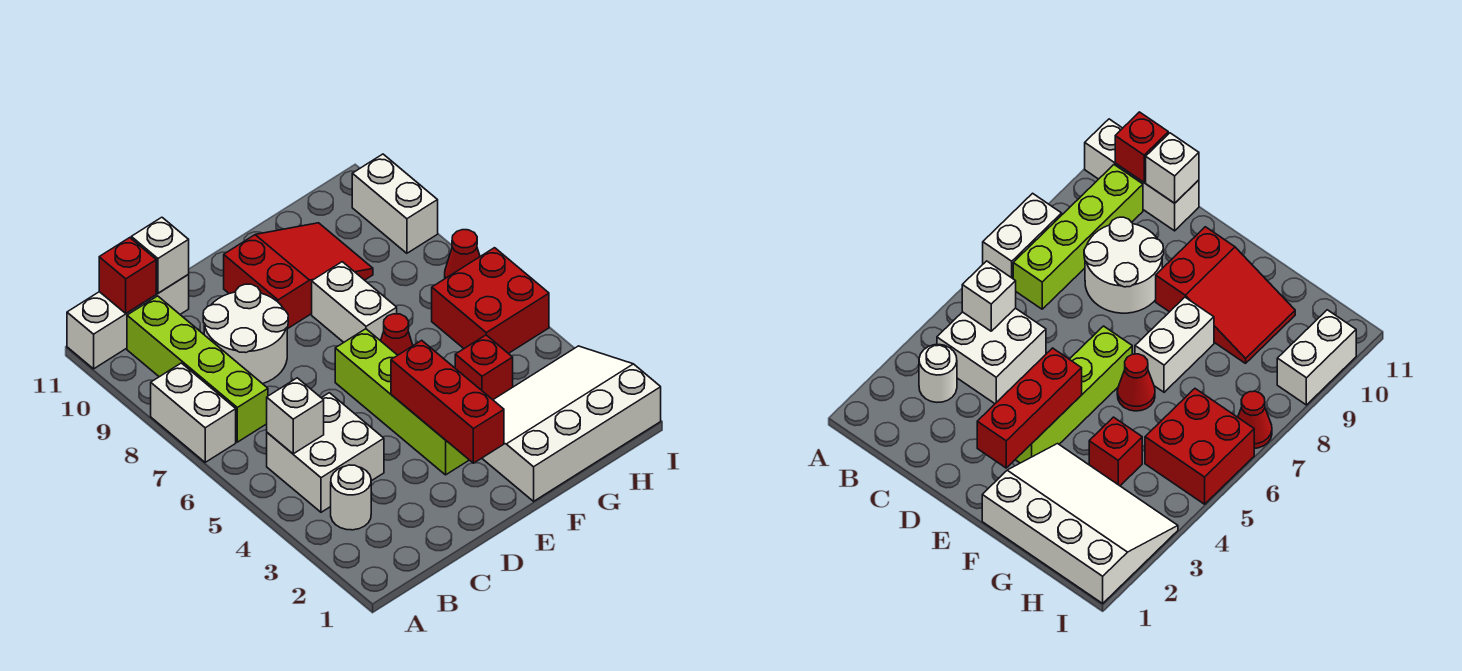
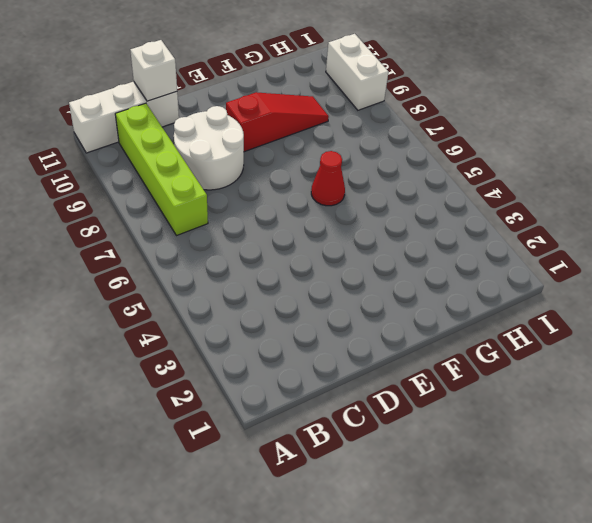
red 1x3 slope [226,92,329,152] -> red 2x3 slope [224,223,373,329]
none -> white 1x2 brick [151,363,236,462]
none -> white 1x1 round brick [331,465,371,530]
none -> white 2x2 brick [267,393,384,512]

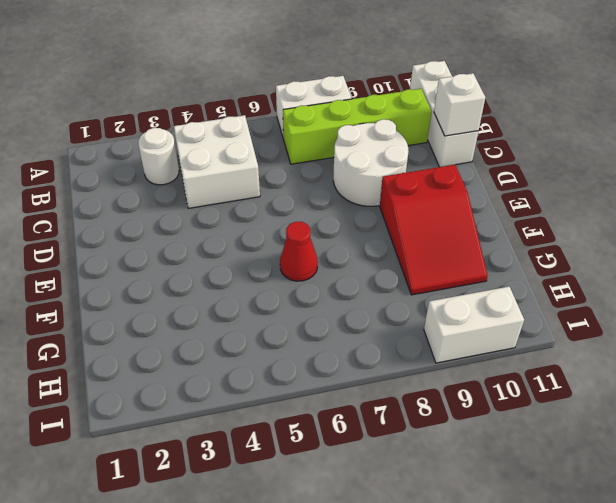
none -> lime 1x4 brick [335,329,469,475]
none -> white 3x4 slope [482,346,661,501]
none -> white 1x2 brick [312,262,397,342]

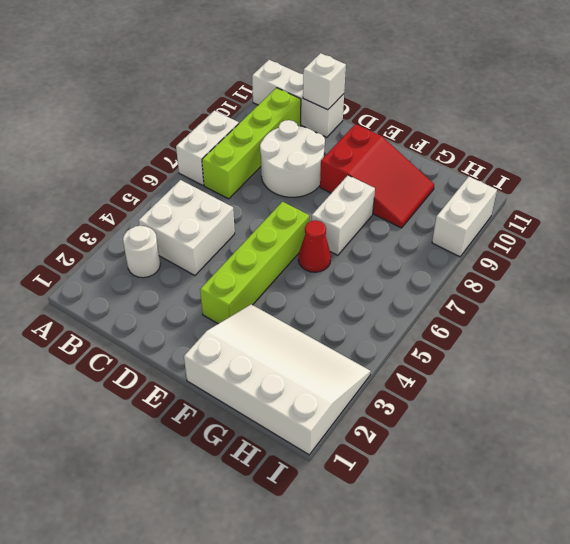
none -> red 1x1 brick [455,335,513,400]
none -> red 2x2 brick [432,248,549,354]
none -> red 1x1 cone [445,230,480,278]

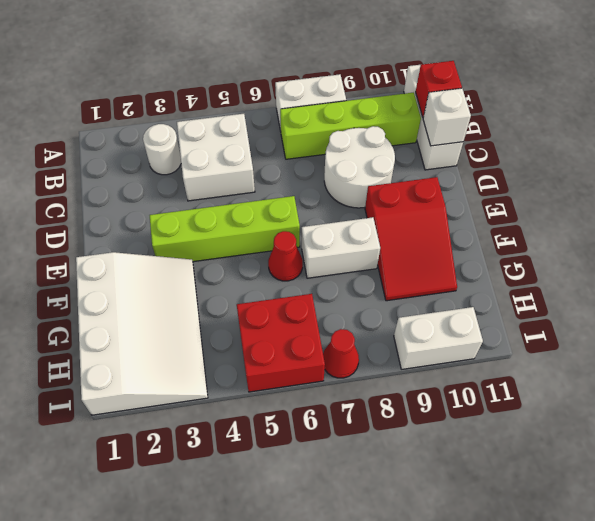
none -> red 1x1 brick [455,335,513,400]
none -> white 1x1 brick [267,378,324,454]
none -> red 1x3 brick [391,340,504,463]

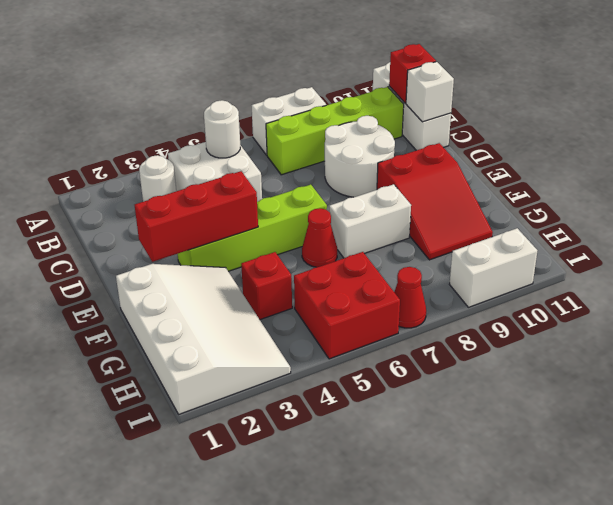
white 1x1 round brick [204,100,240,158] -> white 1x1 brick [267,378,324,454]

